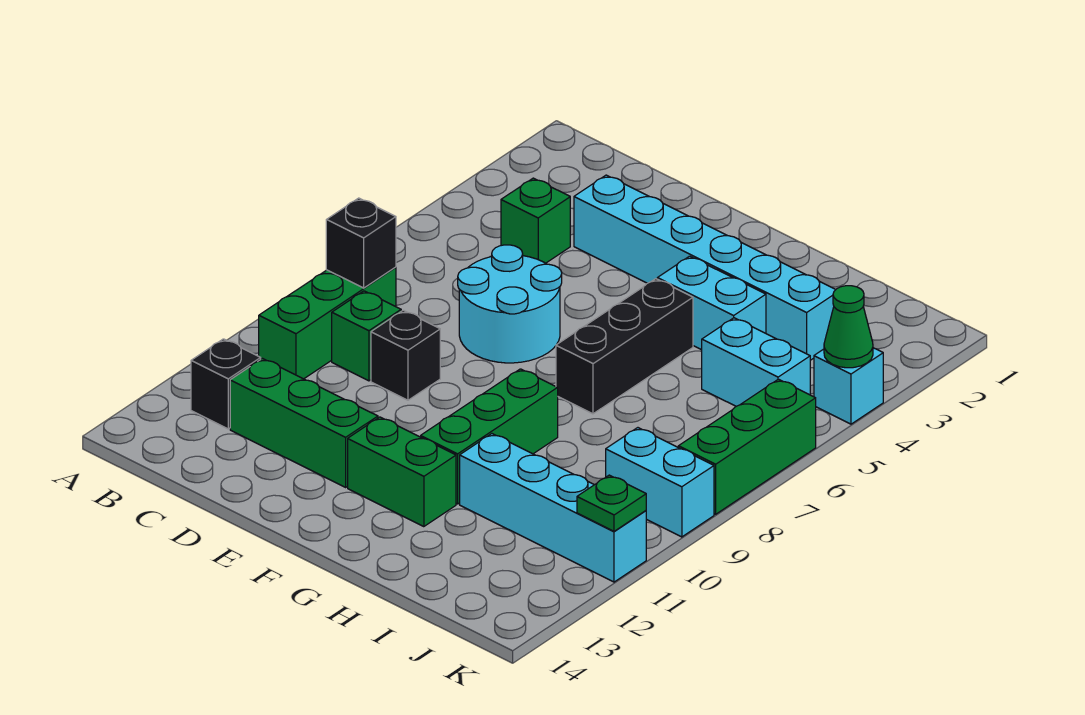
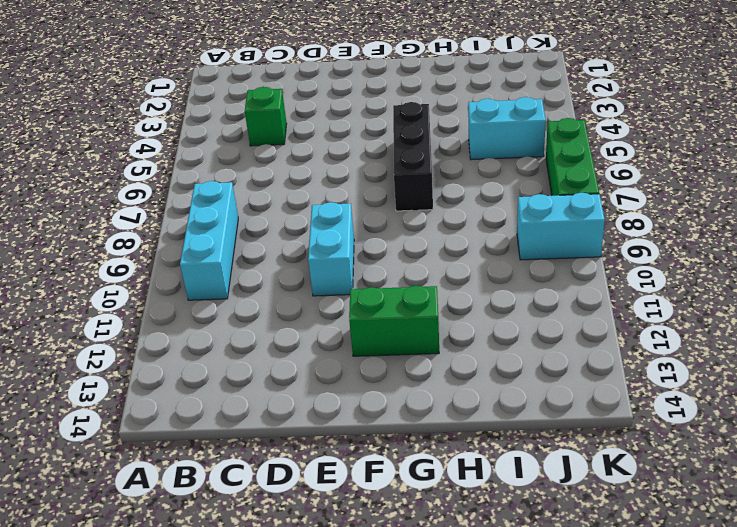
cyan 1x3 brick [180,181,238,300] -> green 1x3 brick [259,267,396,379]
cyan 1x2 brick [308,202,354,296] -> cyan 1x2 brick turned to [657,256,766,350]
none -> black 1x1 brick [191,339,261,429]
none -> green 1x1 brick [332,291,401,381]
none -> green 1x3 brick [230,359,378,487]

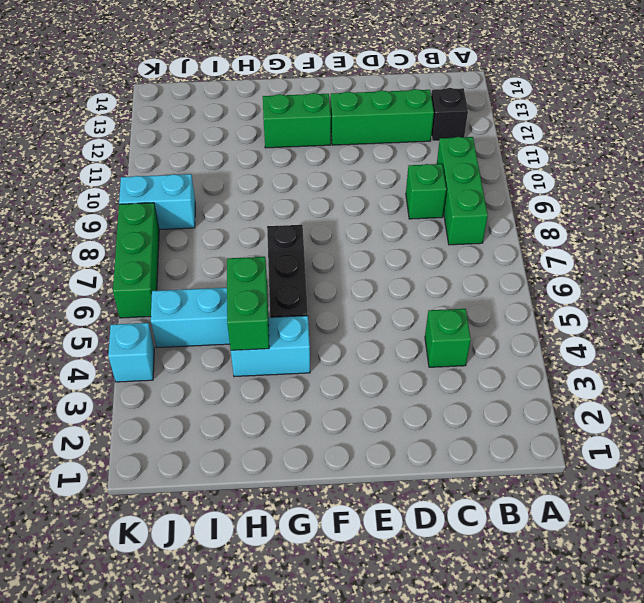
green 1x2 brick [227,257,269,350] -> none
none -> cyan 1x6 brick [574,175,836,360]
none -> cyan 2x2 round brick [458,245,562,363]
none -> black 1x1 brick [371,310,440,400]

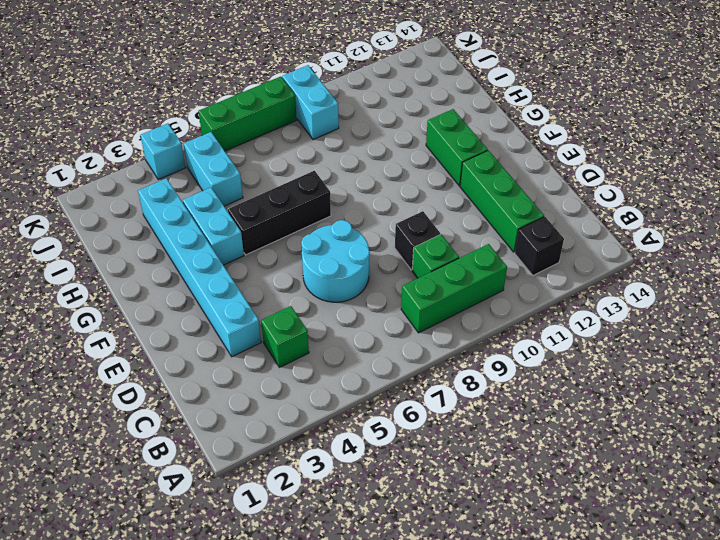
none -> green 1x3 brick [421,369,558,504]
none -> cyan 1x4 brick [460,434,646,582]
none -> black 1x1 brick [326,198,396,288]

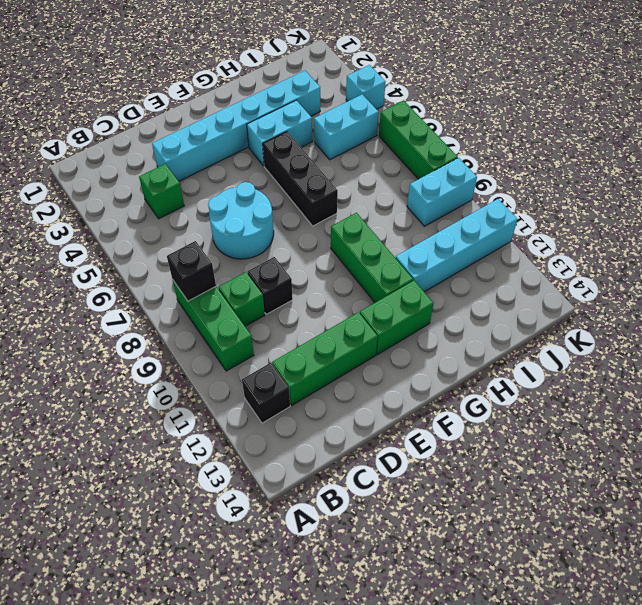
none -> green 1x1 cone [824,286,873,368]
none -> green 1x1 plate [577,475,646,531]

